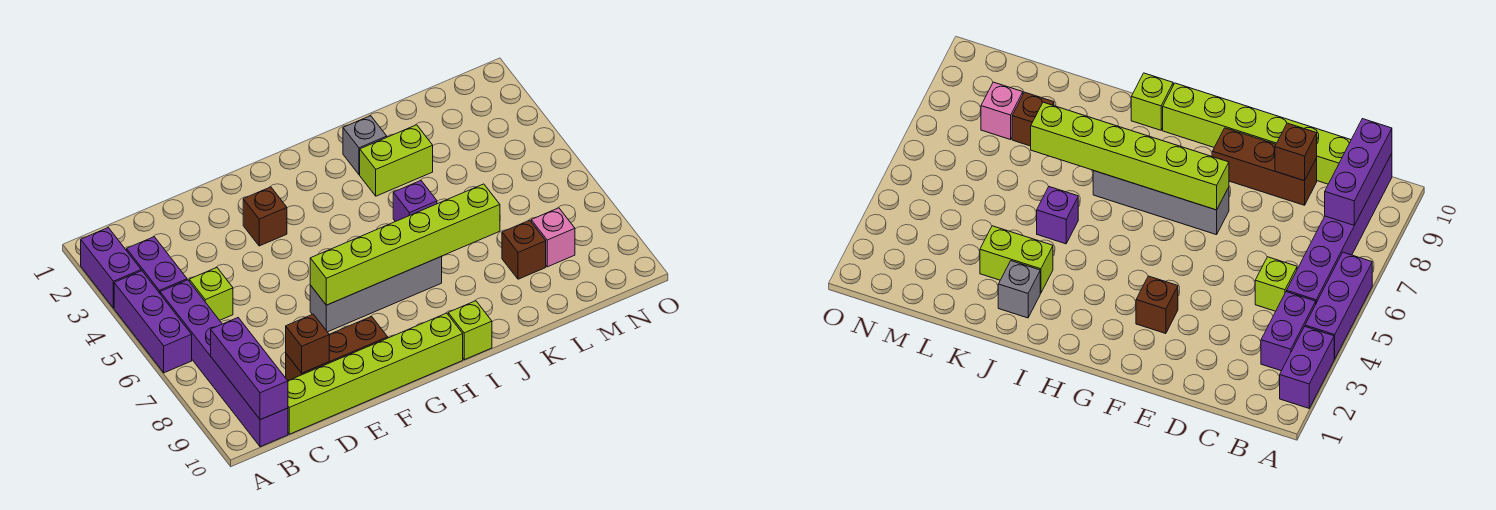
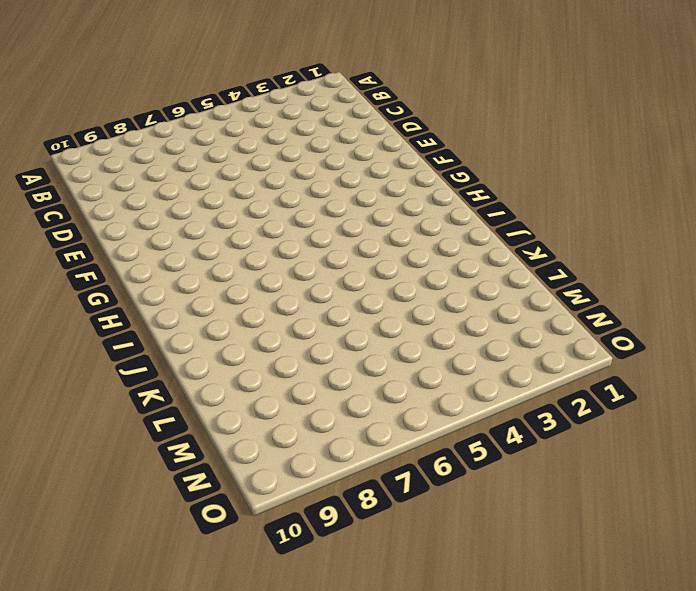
none -> purple 1x2 brick [81,228,141,308]
none -> purple 1x3 brick [114,271,192,373]
none -> purple 1x2 brick [127,237,187,293]

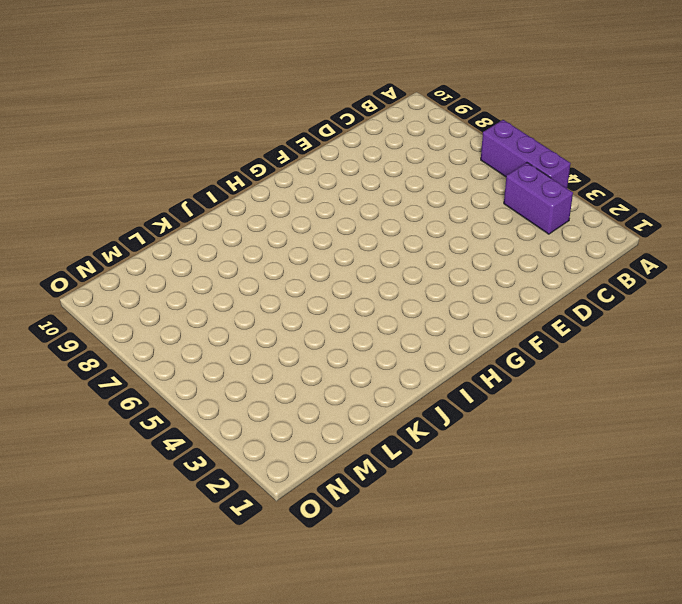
none -> purple 1x2 brick [81,228,141,308]
none -> purple 1x6 brick [160,280,288,447]
none -> lime 1x1 brick [189,268,233,320]

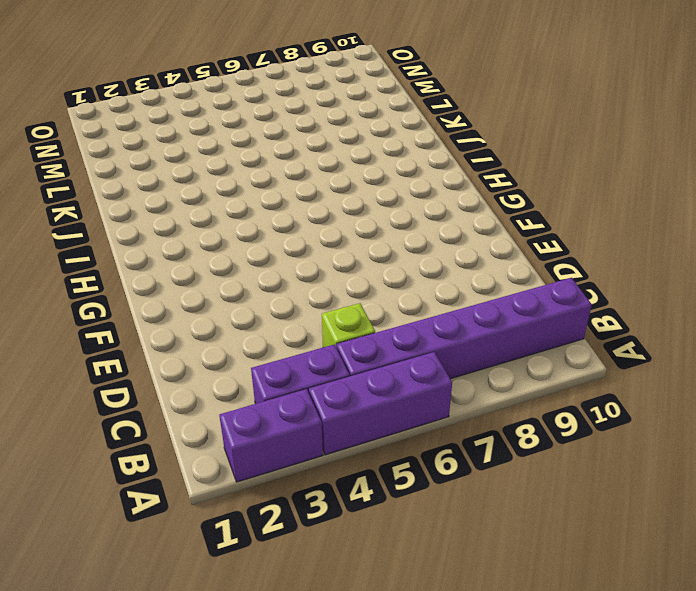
none -> lime 1x6 brick [288,313,463,434]
none -> brown 1x3 brick [286,317,388,381]
none -> brown 1x1 brick [243,187,287,246]

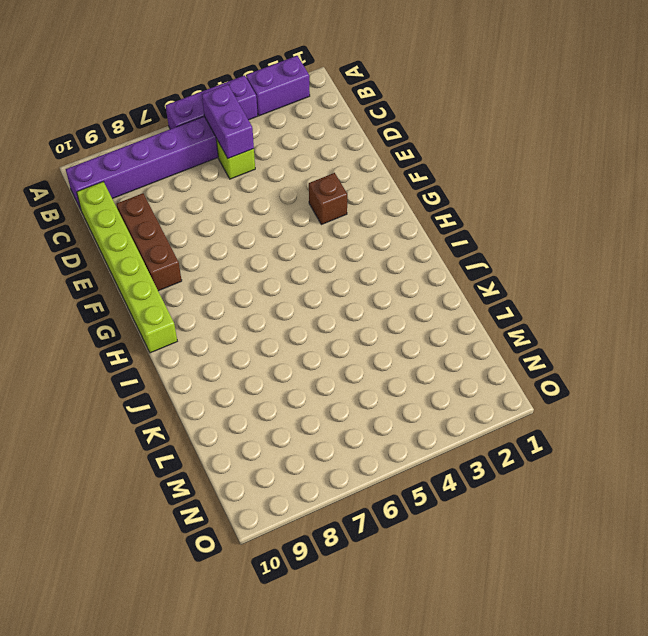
purple 1x2 brick [202,84,254,158] -> purple 1x2 brick turned to [127,237,187,293]
none -> grey 1x4 brick [310,256,442,332]
none -> lime 1x1 brick [448,301,492,360]
none -> grey 1x1 brick [343,116,387,175]

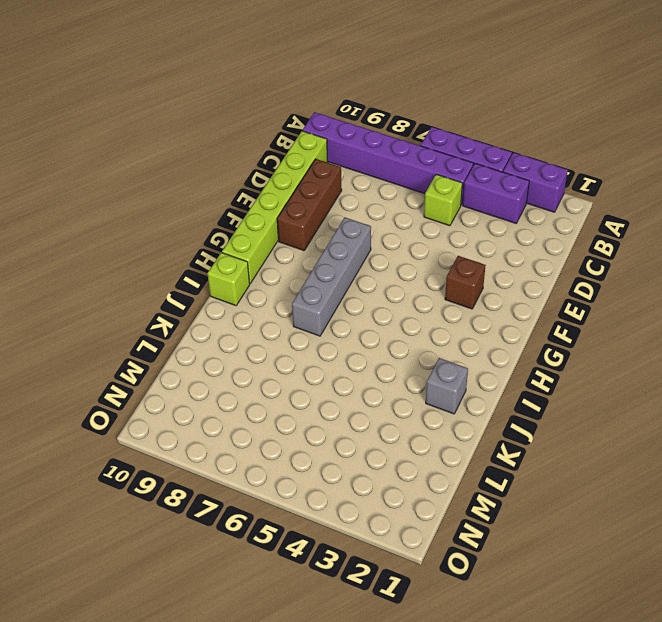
none -> lime 1x2 brick [360,125,433,196]
none -> purple 1x1 brick [393,181,437,222]
none -> brown 1x1 brick [502,220,546,279]

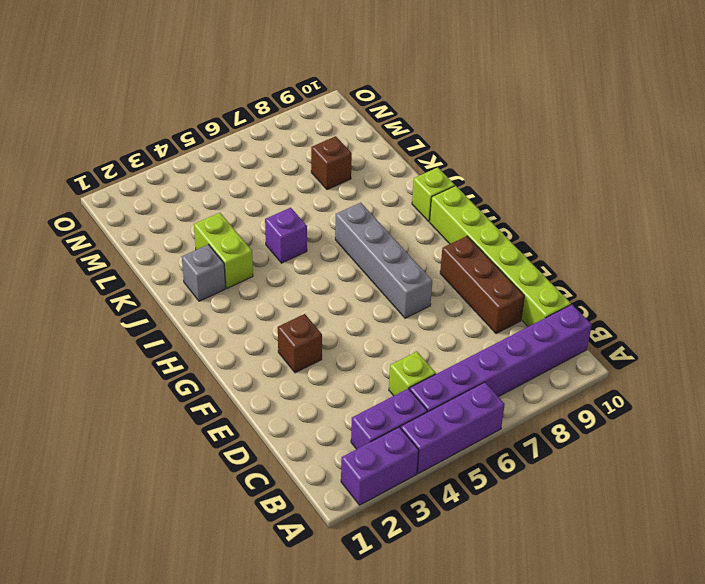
none -> pink 1x1 brick [531,208,575,267]
none -> purple 1x3 brick [211,318,288,420]
none -> brown 1x1 brick [286,314,329,373]

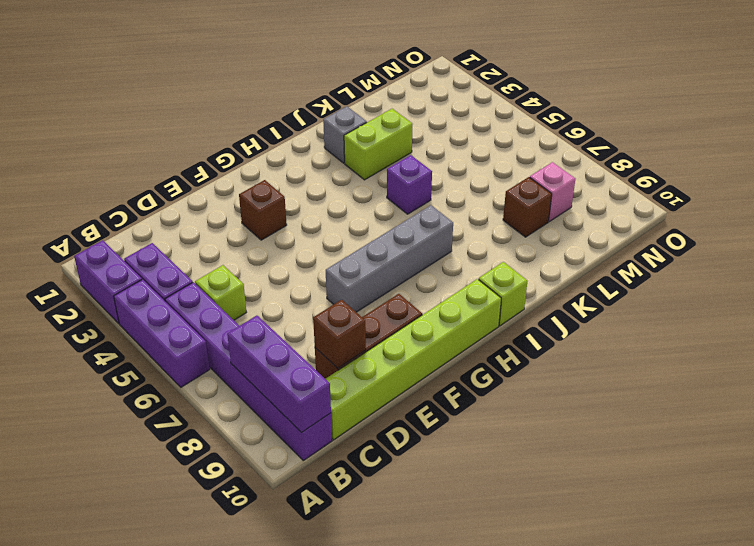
none -> lime 1x6 brick [310,184,500,305]

